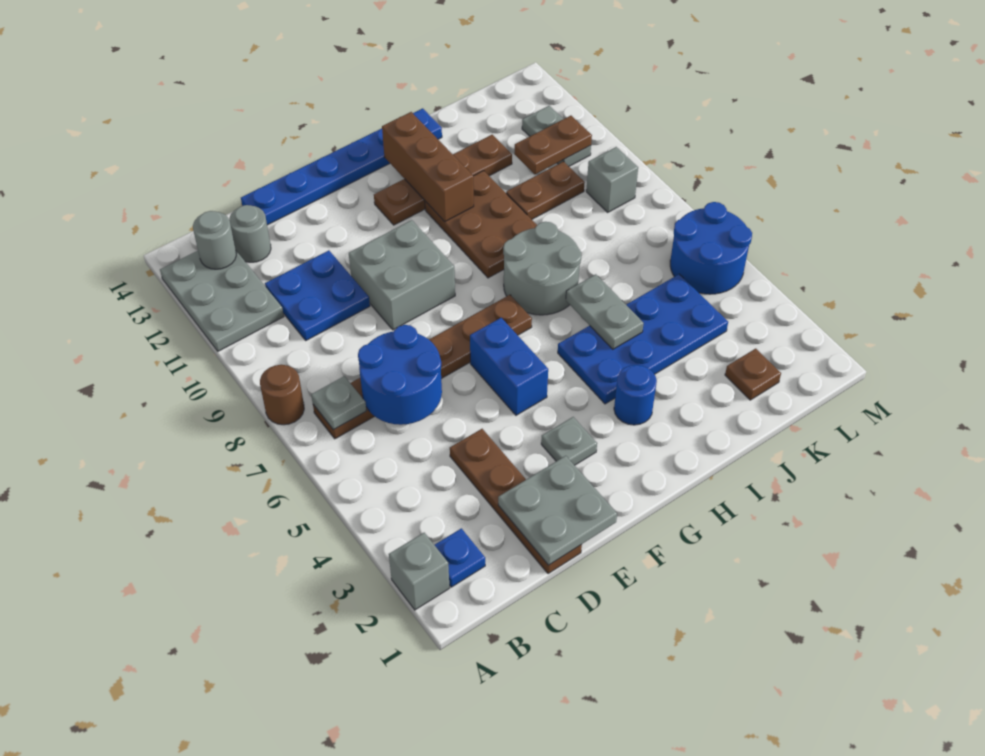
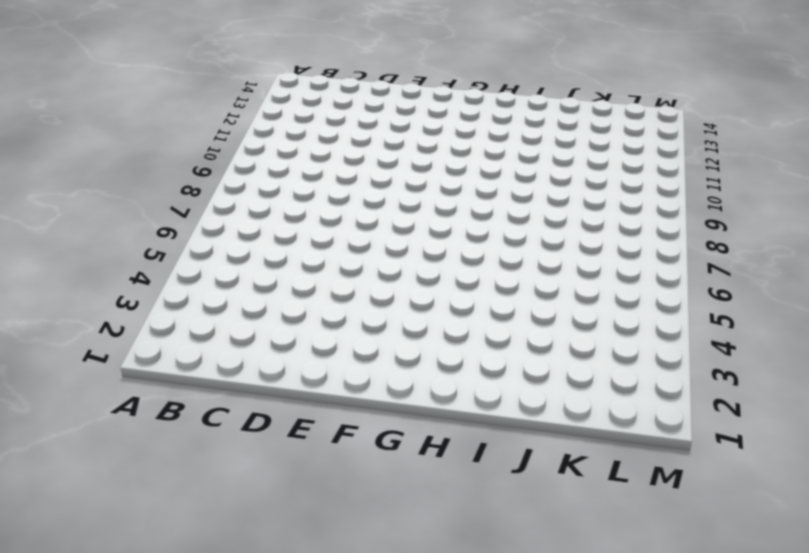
none -> grey 1x1 brick [389,533,450,610]
none -> brown 1x1 round brick [260,365,304,425]
none -> grey 2x3 plate [160,251,284,351]

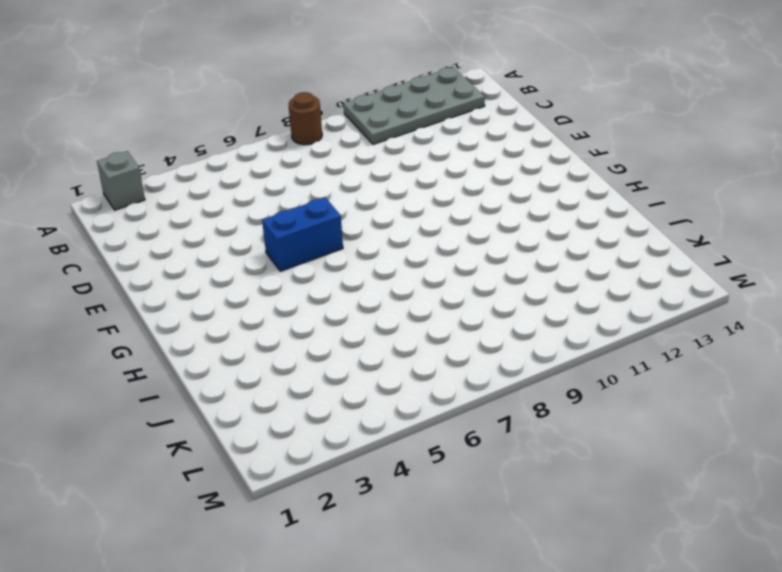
grey 2x4 plate [343,67,485,145] -> grey 2x3 plate [160,251,284,351]
none -> blue 1x1 plate [435,528,485,587]
none -> brown 1x6 plate [313,295,532,439]
none -> blue 2x2 plate [265,250,370,340]

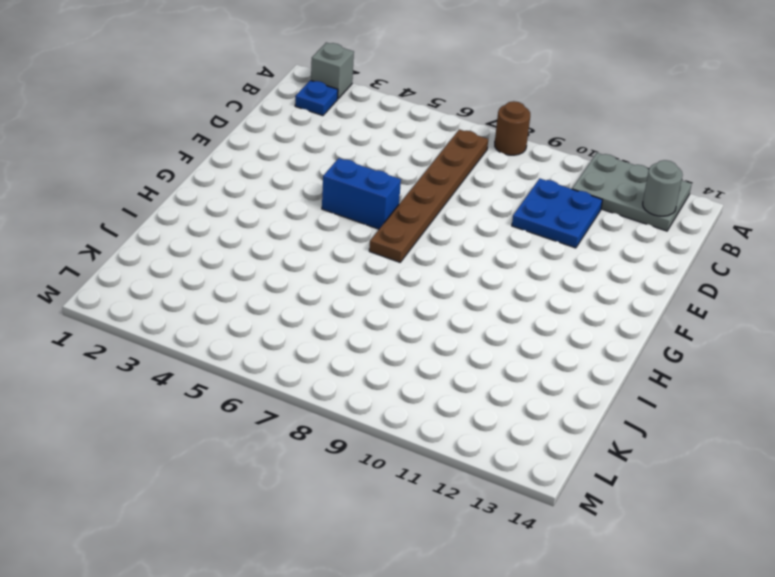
none -> grey 1x1 round brick [229,205,271,262]
none -> brown 1x4 plate [450,429,582,574]
none -> blue 1x6 plate [241,108,442,225]

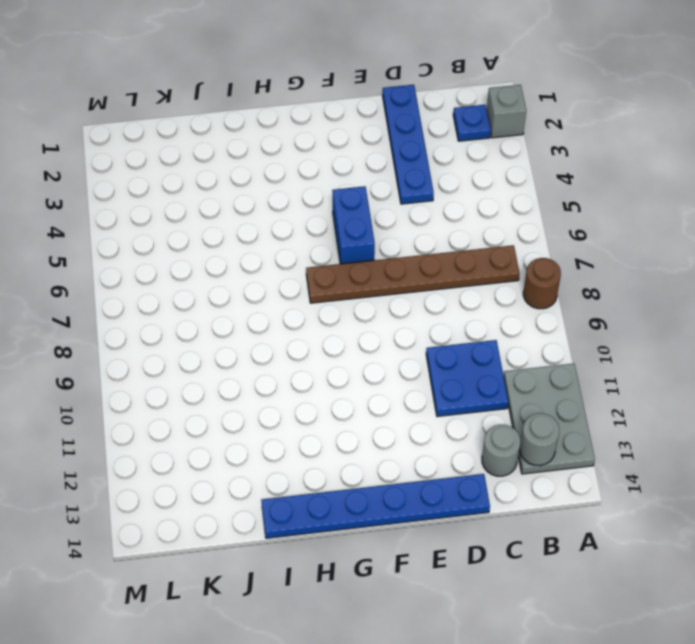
blue 1x4 plate [383,85,434,204] -> brown 1x4 plate [450,429,582,574]
none -> grey 2x2 brick [349,220,455,330]
none -> grey 1x1 plate [541,417,597,465]
none -> brown 1x4 plate [374,135,512,225]

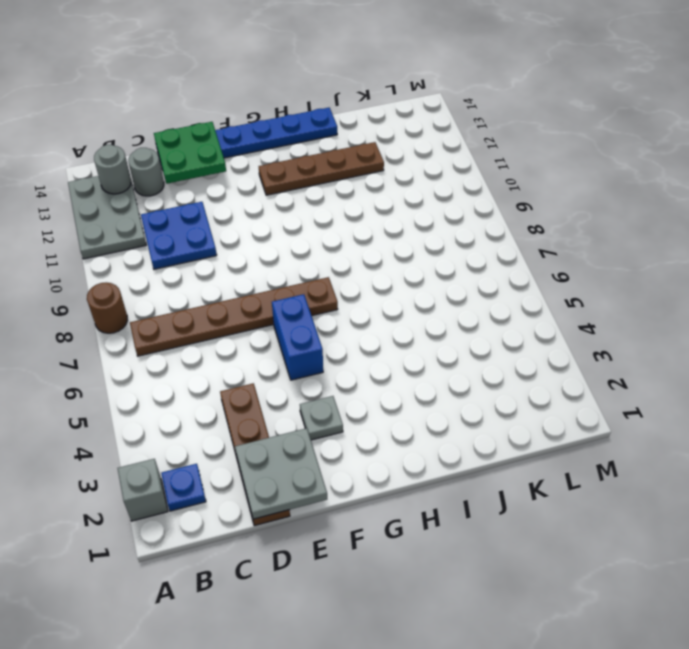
green 2x2 plate [154,122,226,184] -> none
none -> grey 2x2 brick [349,220,455,330]
none -> blue 1x1 round brick [614,365,657,425]
none -> blue 2x4 plate [558,274,728,404]

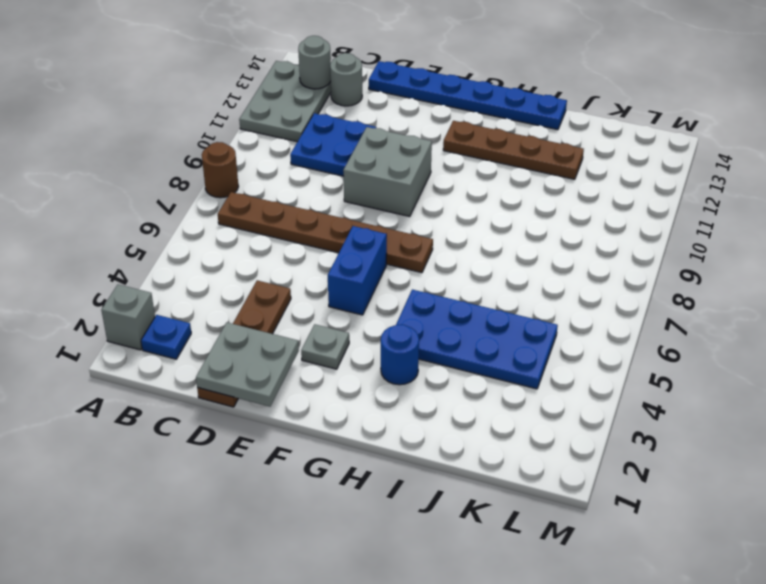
none -> grey 2x2 round brick [503,222,581,315]
none -> brown 2x3 plate [425,171,537,278]
none -> brown 1x2 plate [506,161,585,219]

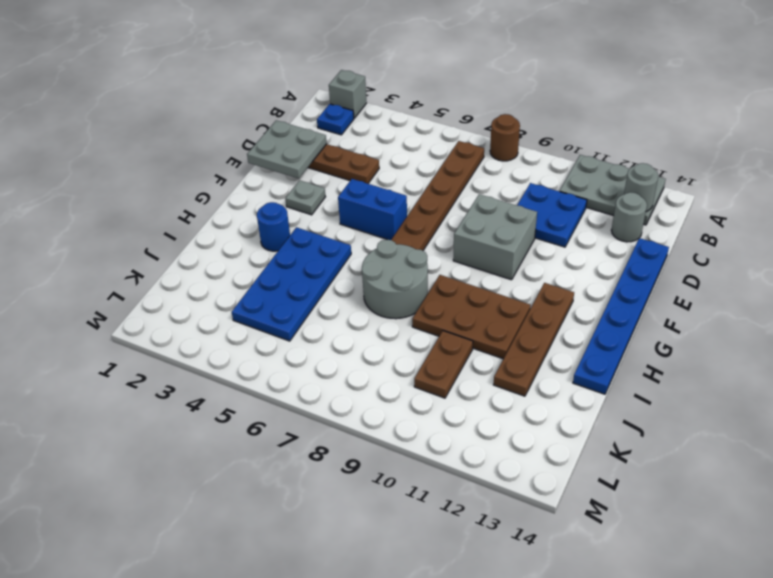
none -> brown 1x1 plate [725,349,781,400]
none -> blue 2x2 round brick [670,202,752,294]
none -> grey 1x1 brick [586,147,638,212]

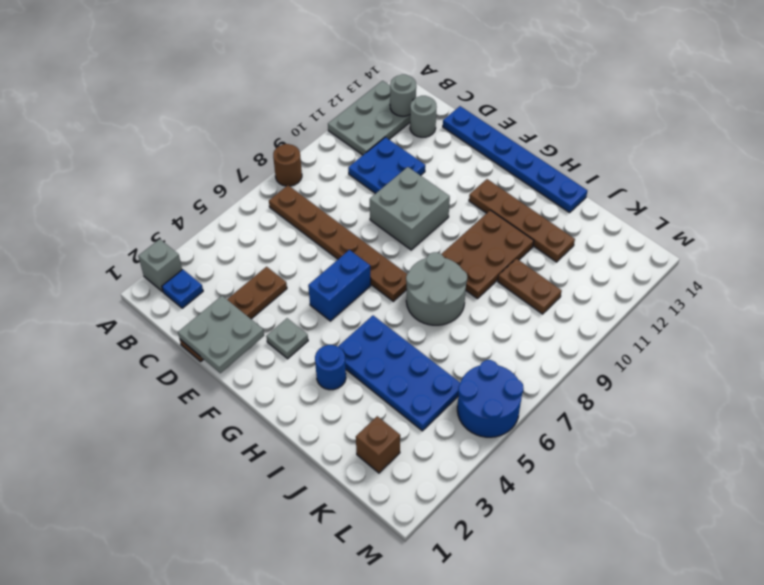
brown 1x1 brick [356,416,400,473] -> brown 1x1 plate [725,349,781,400]
none -> grey 1x1 brick [586,147,638,212]
none -> grey 1x2 plate [522,106,591,166]
none -> grey 1x1 plate [311,376,367,430]

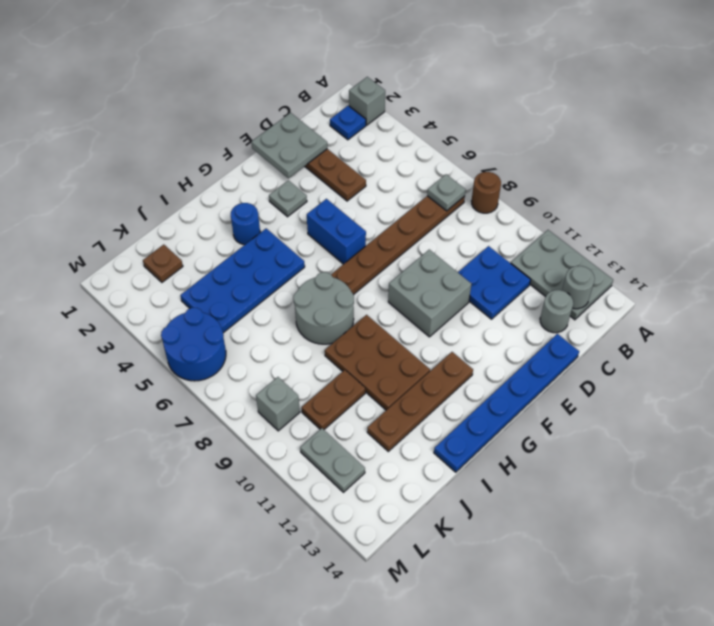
none -> blue 2x2 round brick [358,325,442,425]
none -> brown 1x3 brick [382,112,474,222]
none -> grey 1x2 plate [566,274,644,349]

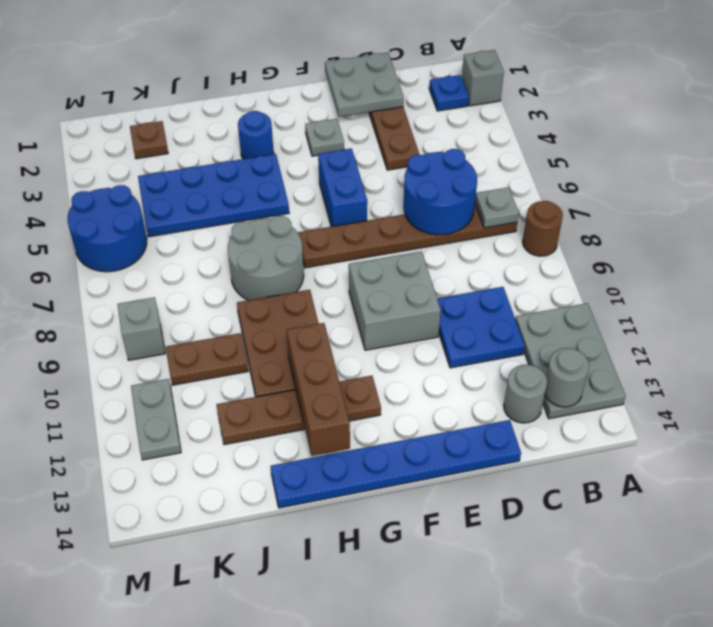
none -> grey 1x2 plate [566,274,644,349]
none -> brown 1x2 plate [514,116,592,174]

